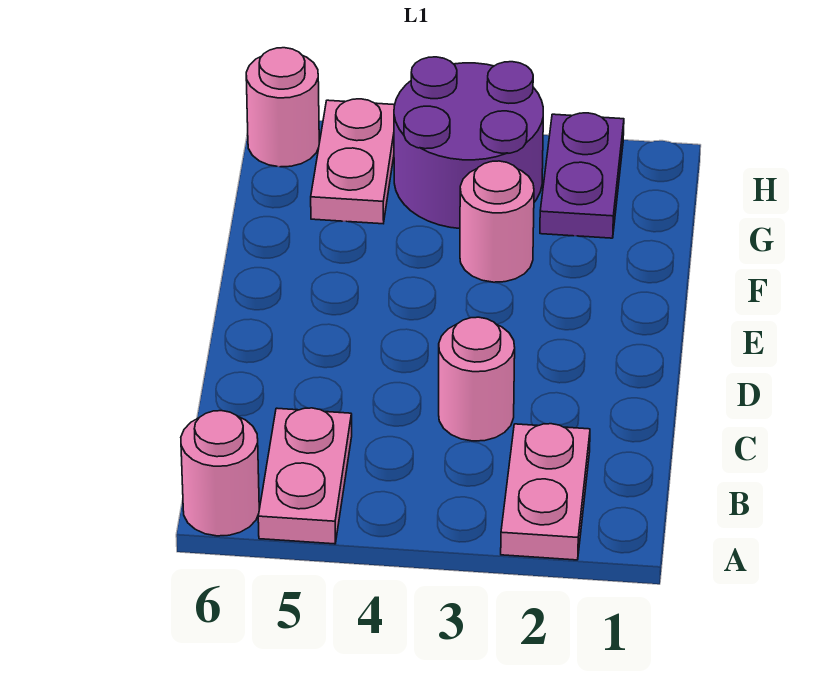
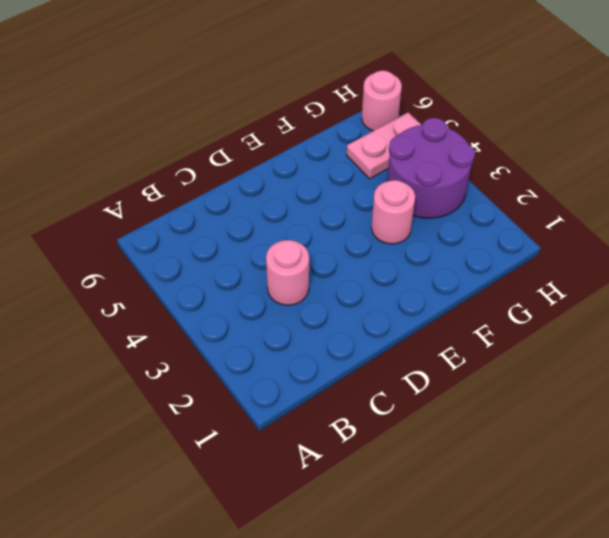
none -> pink 1x2 plate [501,424,590,560]
none -> pink 1x2 plate [258,408,352,544]

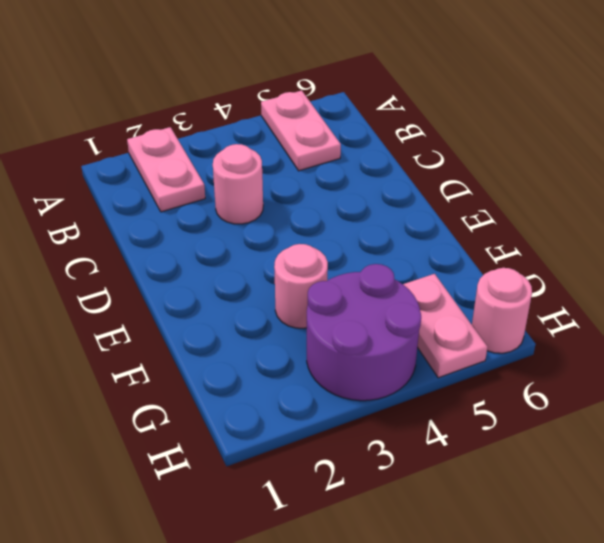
none -> pink 1x1 round brick [181,411,259,536]
none -> purple 1x2 plate [540,113,624,238]

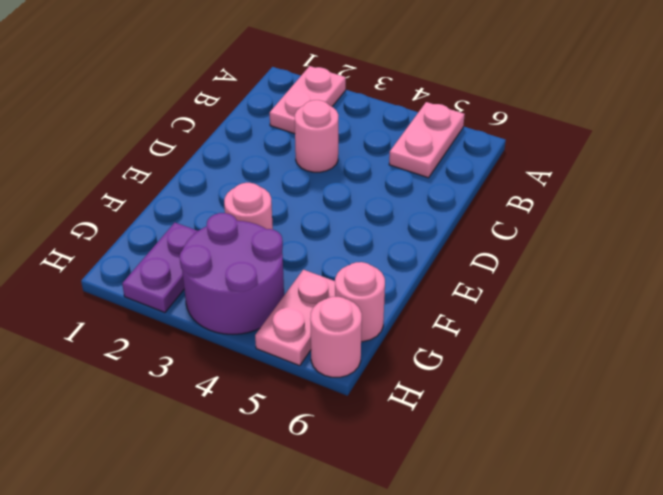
pink 1x1 round brick [335,262,385,342] -> pink 1x1 round brick moved to [181,411,259,536]

